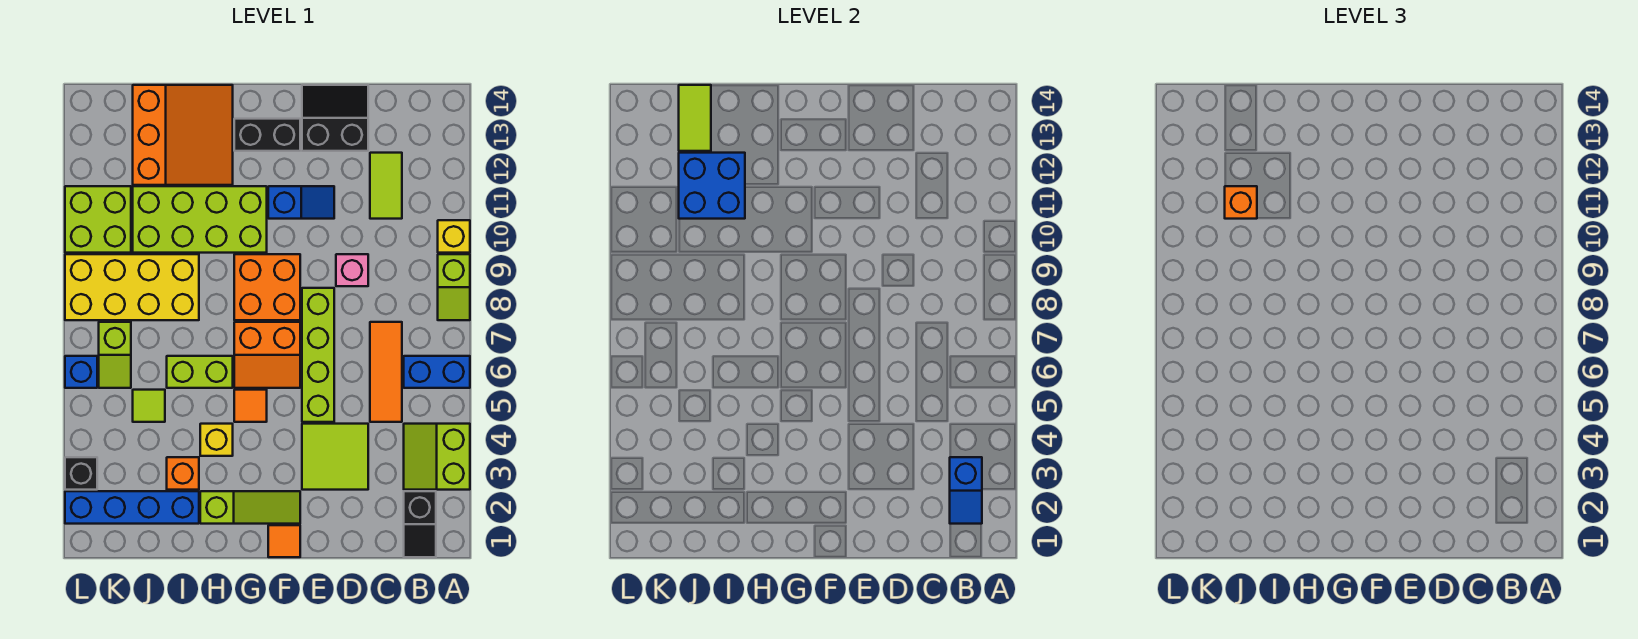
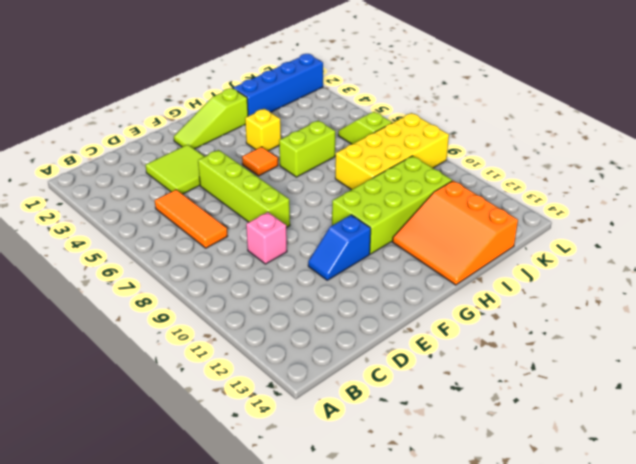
none -> lime 2x2 slope [404,424,470,490]
none -> blue 1x2 brick [404,356,470,388]
none -> lime 1x2 slope [438,254,470,320]
none -> yellow 1x1 brick [438,220,470,253]

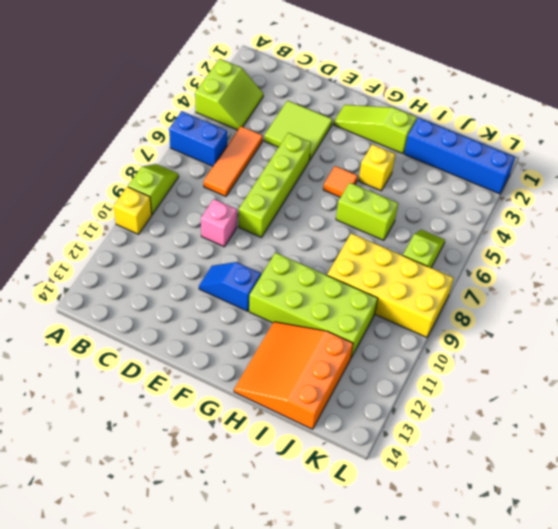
none -> black 1x2 slope [404,491,436,557]
none -> lime 1x2 tile [370,153,402,219]
none -> black 2x2 slope [302,85,368,151]
none -> orange 1x1 tile [268,525,300,557]

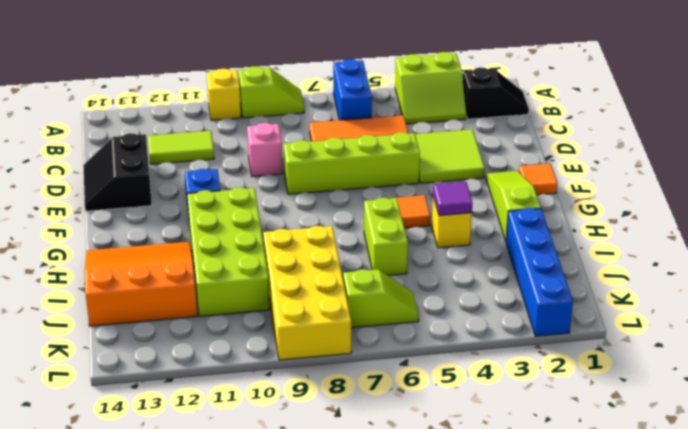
purple 1x1 tile [433,182,472,216] -> none
none -> orange 2x2 slope [234,322,300,388]
none -> orange 2x2 brick [234,254,300,320]
none -> black 1x2 brick [234,119,300,151]
none -> orange 1x1 brick [167,457,199,490]

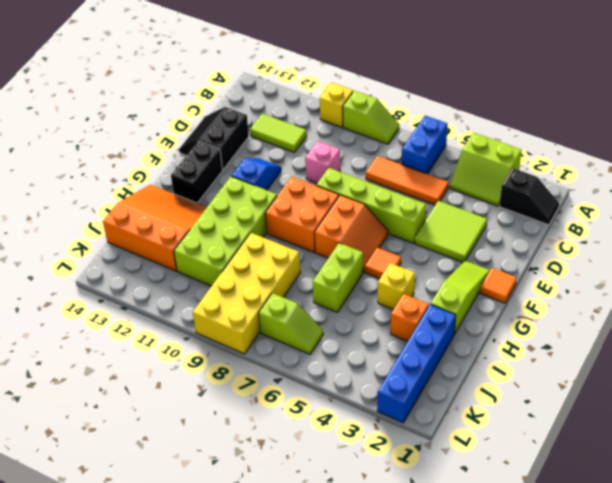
none -> lime 1x1 tile [133,390,165,422]
none -> lime 2x2 brick [65,186,131,253]
none -> black 1x1 brick [65,457,97,490]
none -> blue 1x1 brick [65,356,97,388]

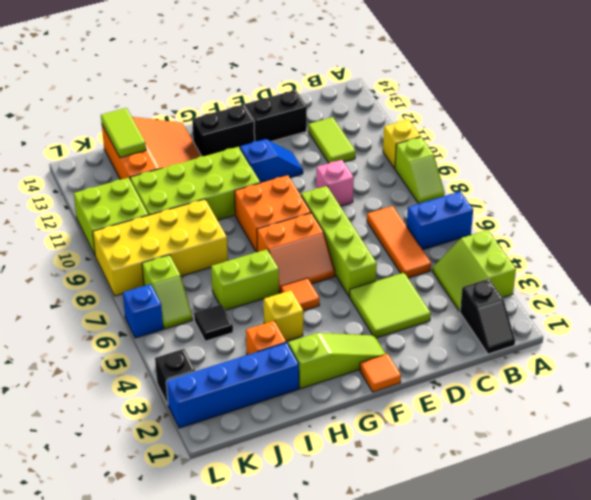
black 1x1 tile [194,304,233,341] -> lime 1x1 tile [133,390,165,422]
none -> blue 1x2 slope [950,457,982,524]
none -> blue 2x2 brick [679,153,745,219]
none -> orange 1x1 brick [1225,186,1257,219]

